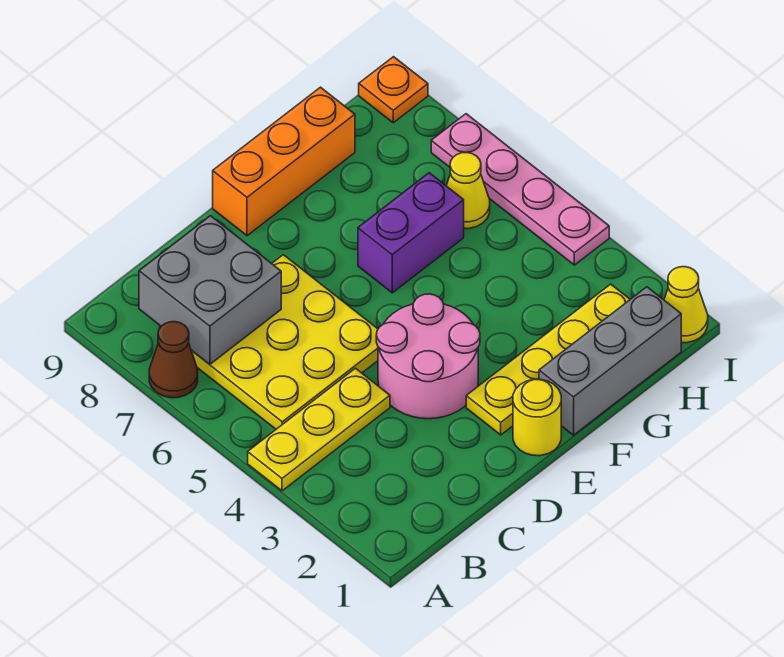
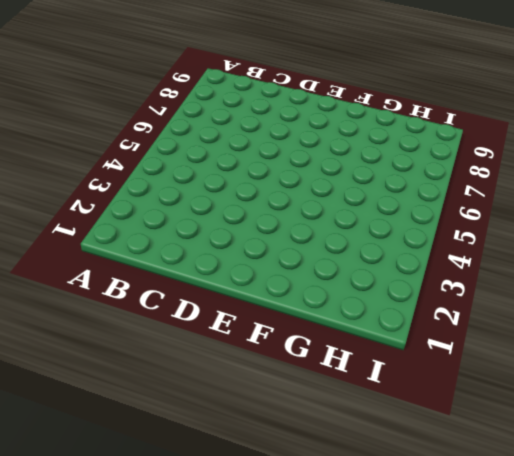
none -> yellow 1x3 plate [248,368,390,491]
none -> brown 1x1 cone [149,322,198,398]
none -> yellow 3x3 plate [191,255,378,429]

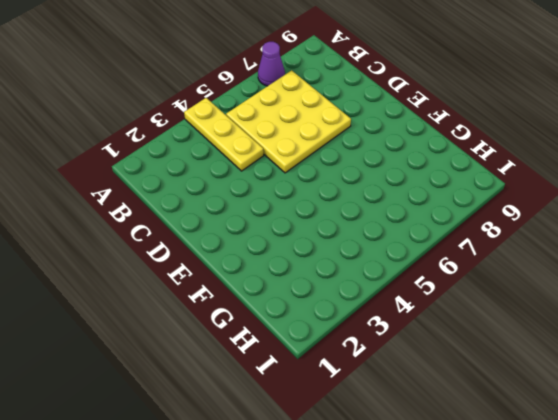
purple 1x1 cone [258,42,285,86] -> brown 1x1 cone [149,322,198,398]
none -> pink 2x2 round brick [376,294,480,419]
none -> yellow 1x1 round brick [513,379,561,456]
none -> yellow 1x4 plate [466,284,630,435]

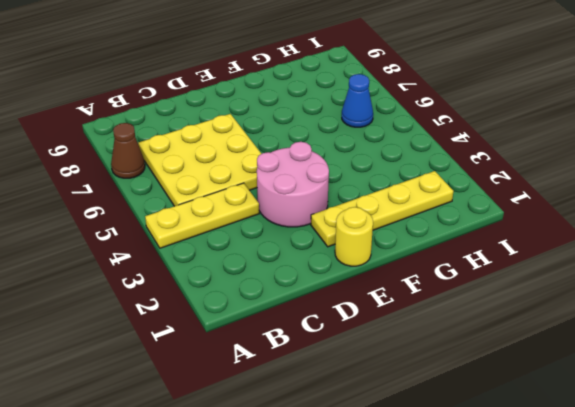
blue 1x1 cone [342,74,373,127] -> yellow 1x1 cone [446,152,490,229]
none -> orange 1x3 brick [213,87,355,236]
none -> grey 1x3 brick [539,287,681,435]
none -> purple 1x2 brick [358,173,464,293]

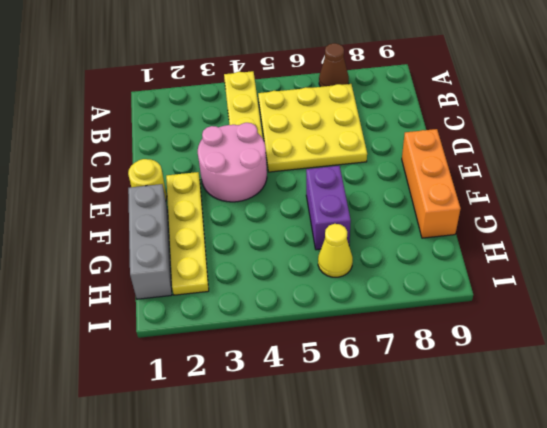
none -> yellow 1x1 cone [664,267,708,343]
none -> pink 1x4 plate [431,114,609,265]
none -> orange 1x1 plate [359,57,428,123]

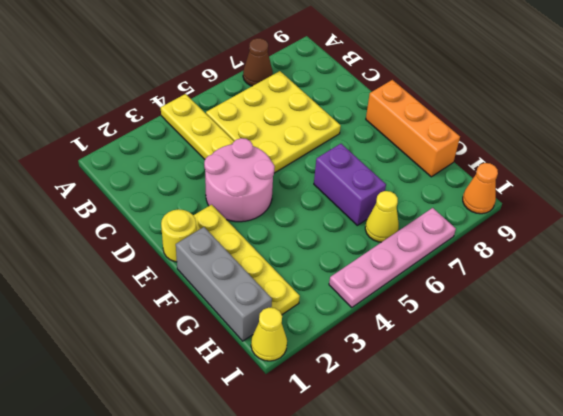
orange 1x1 cone [463,163,498,214] -> orange 1x1 plate [359,57,428,123]
none -> grey 2x2 brick [139,216,281,364]

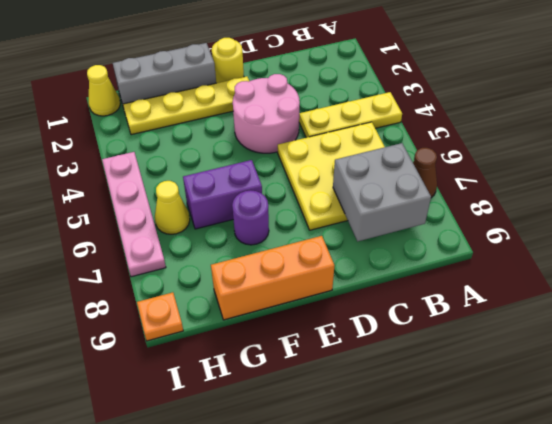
purple 1x1 round brick [232,190,269,245] -> none

